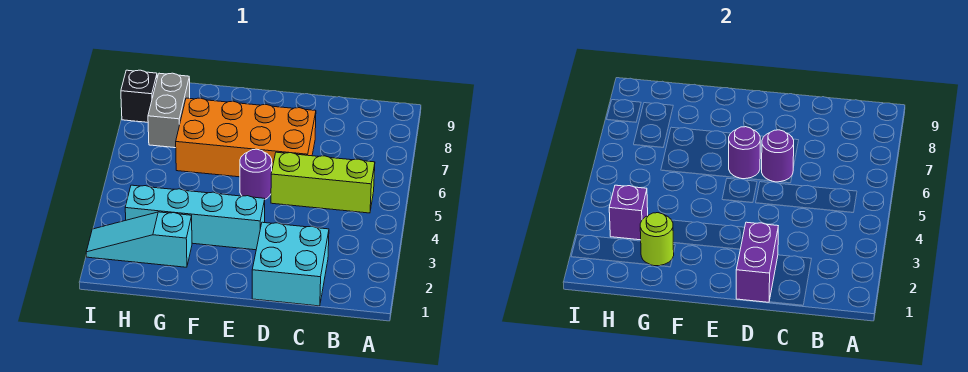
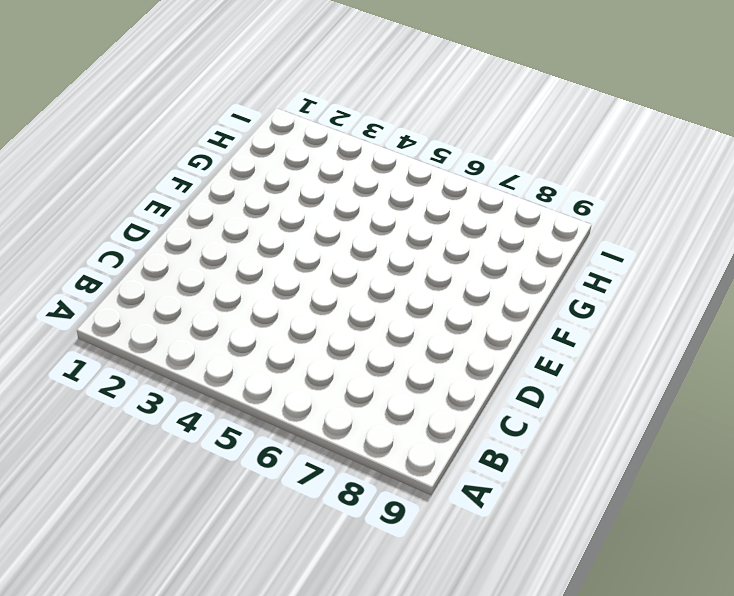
none -> lime 1x3 brick [271,152,375,213]
none -> cyan 2x2 brick [252,222,329,306]
none -> orange 2x4 brick [176,98,316,177]

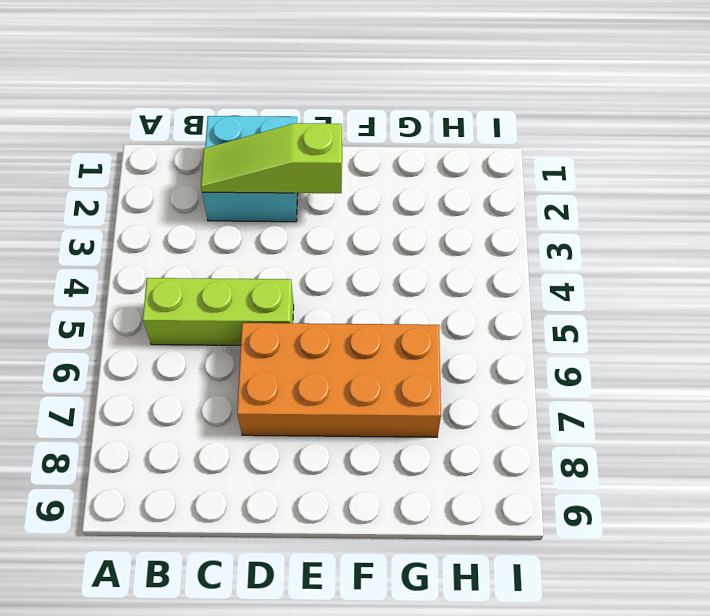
lime 1x3 slope [201,123,342,193] -> purple 1x2 brick [736,222,778,302]
none -> cyan 1x4 brick [125,185,265,250]
none -> purple 1x1 round brick [240,149,272,199]
none -> cyan 1x3 slope [86,212,192,267]

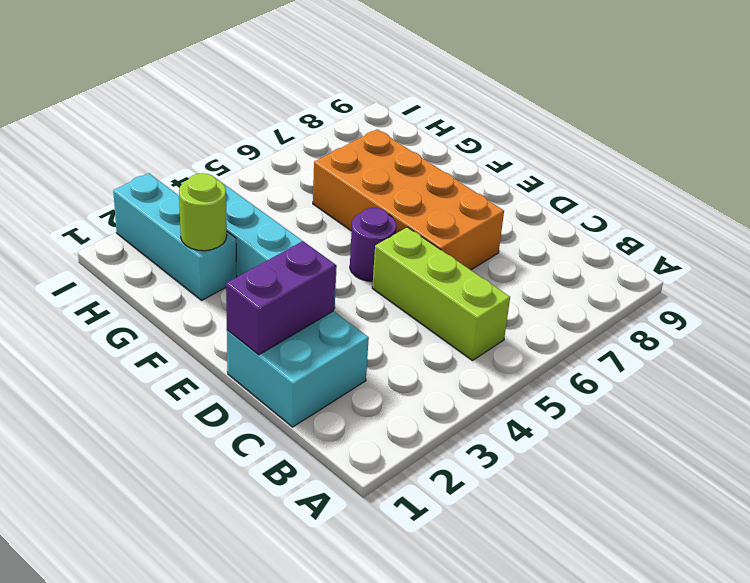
cyan 1x3 brick [113,173,237,300] -> cyan 1x3 slope [86,212,192,267]
none -> grey 1x2 brick [148,73,190,148]
none -> black 1x1 brick [121,70,157,122]
none -> purple 1x1 round brick [762,130,794,182]

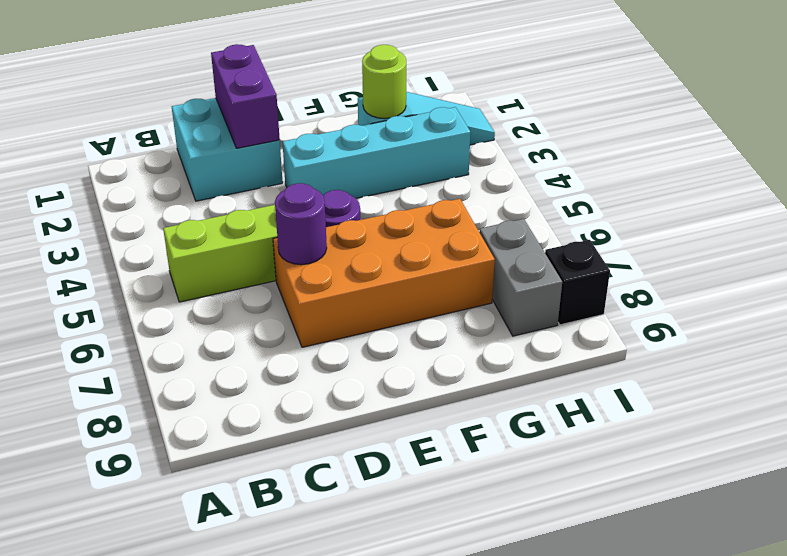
none -> purple 1x1 round brick [729,127,760,179]
none -> purple 1x1 brick [609,185,648,240]

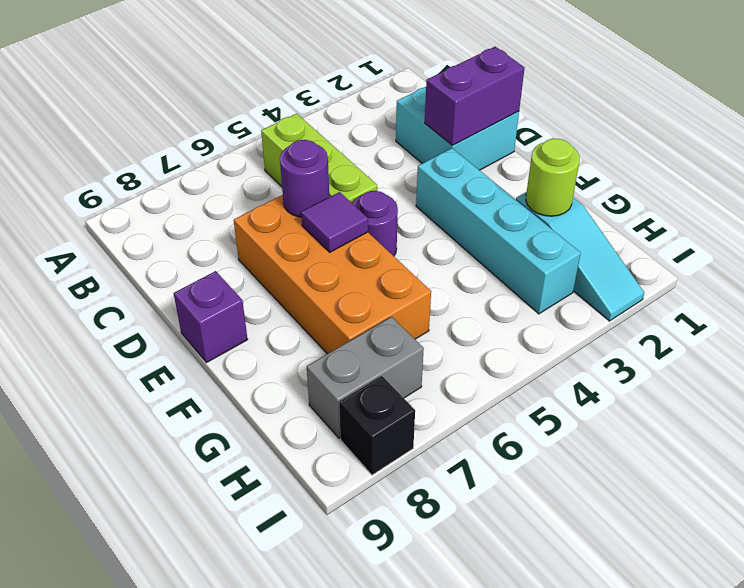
purple 1x1 tile [301,192,368,252] -> purple 1x1 round brick [729,127,760,179]
purple 1x1 brick [174,271,248,363] -> purple 1x1 brick moved to [609,185,648,240]

